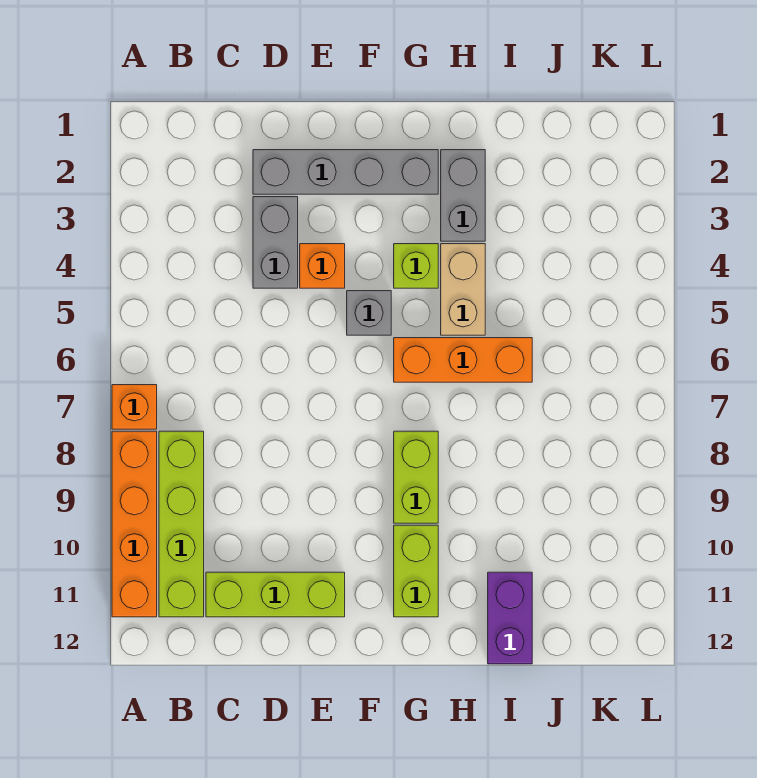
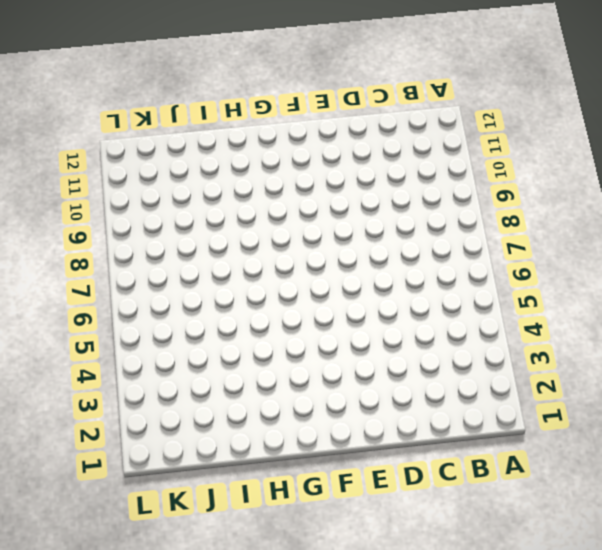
none -> orange 1x1 brick [112,385,157,429]
none -> orange 1x4 brick [112,431,157,617]
none -> lime 1x4 brick [159,431,204,617]

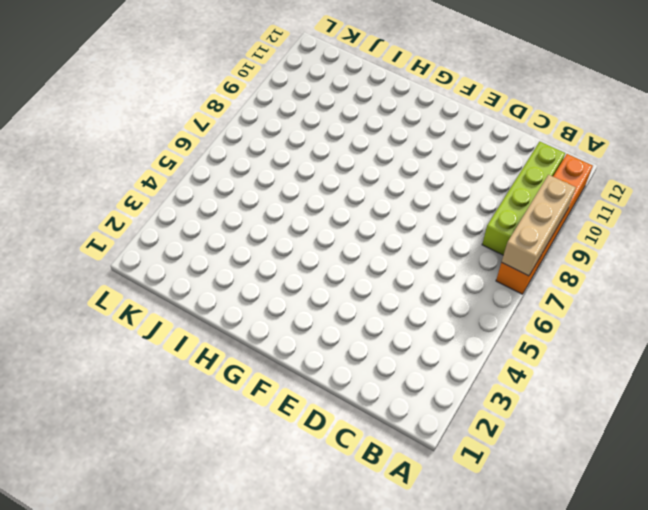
tan 1x3 brick [502,175,576,276] -> none
none -> lime 1x3 brick [206,572,345,617]
none -> grey 1x4 brick [253,150,438,194]
none -> grey 1x2 brick [253,197,298,288]

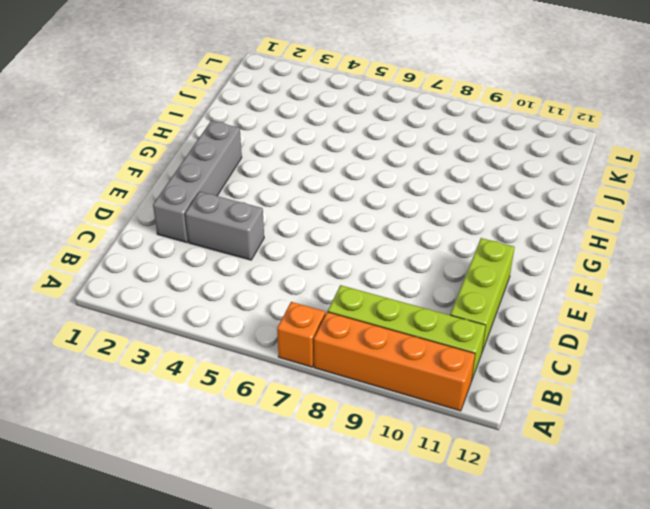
none -> orange 1x1 brick [300,244,345,288]
none -> grey 1x1 brick [347,291,391,335]
none -> lime 1x1 brick [394,244,438,288]

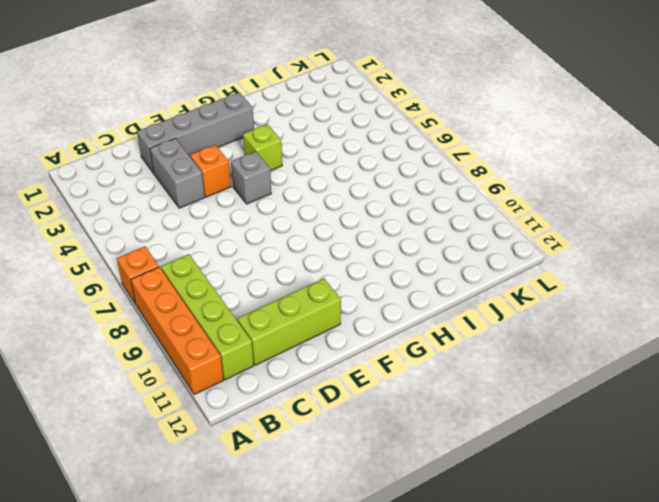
none -> orange 1x3 brick [394,338,532,382]
none -> lime 1x2 brick [394,431,438,523]
none -> lime 1x2 brick [394,525,438,617]

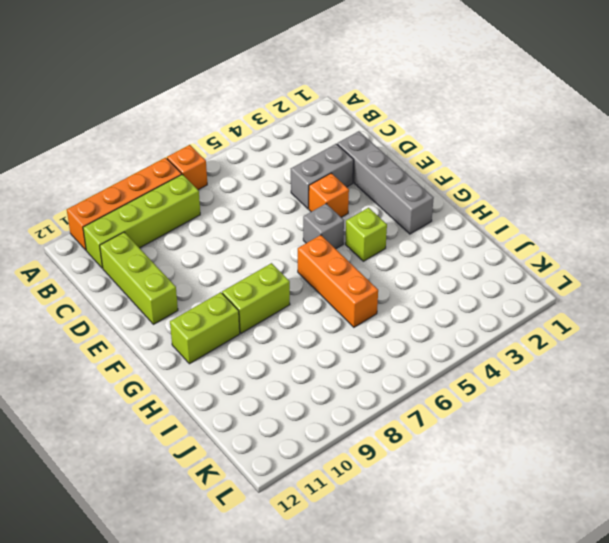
none -> grey 1x2 brick [441,150,485,241]
none -> tan 1x2 brick [441,244,485,335]
none -> purple 1x2 brick [488,572,532,664]

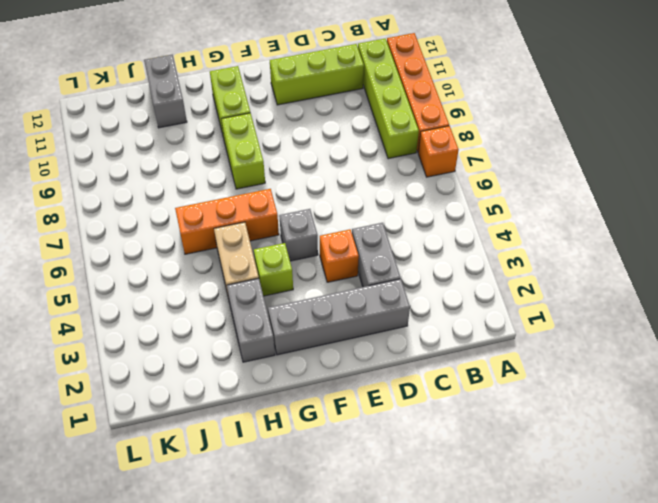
grey 1x2 brick [144,55,187,128] -> purple 1x2 brick [488,572,532,664]

